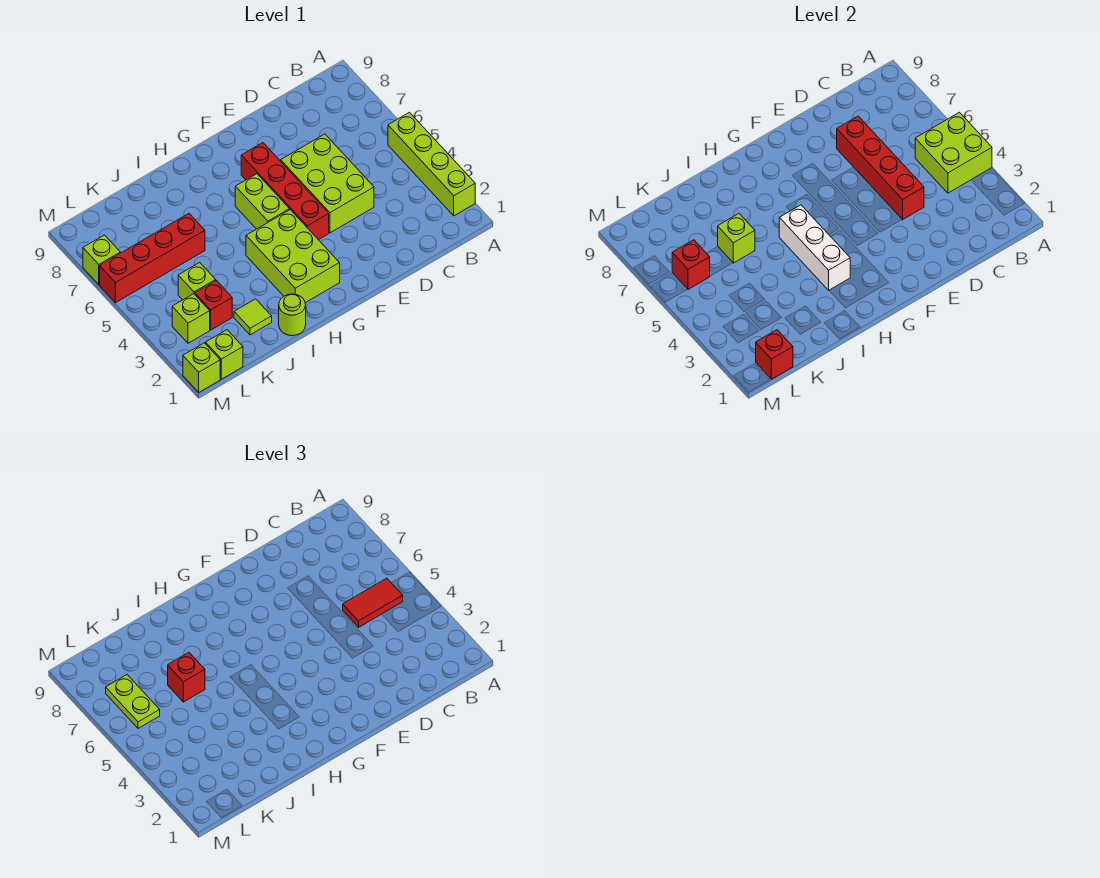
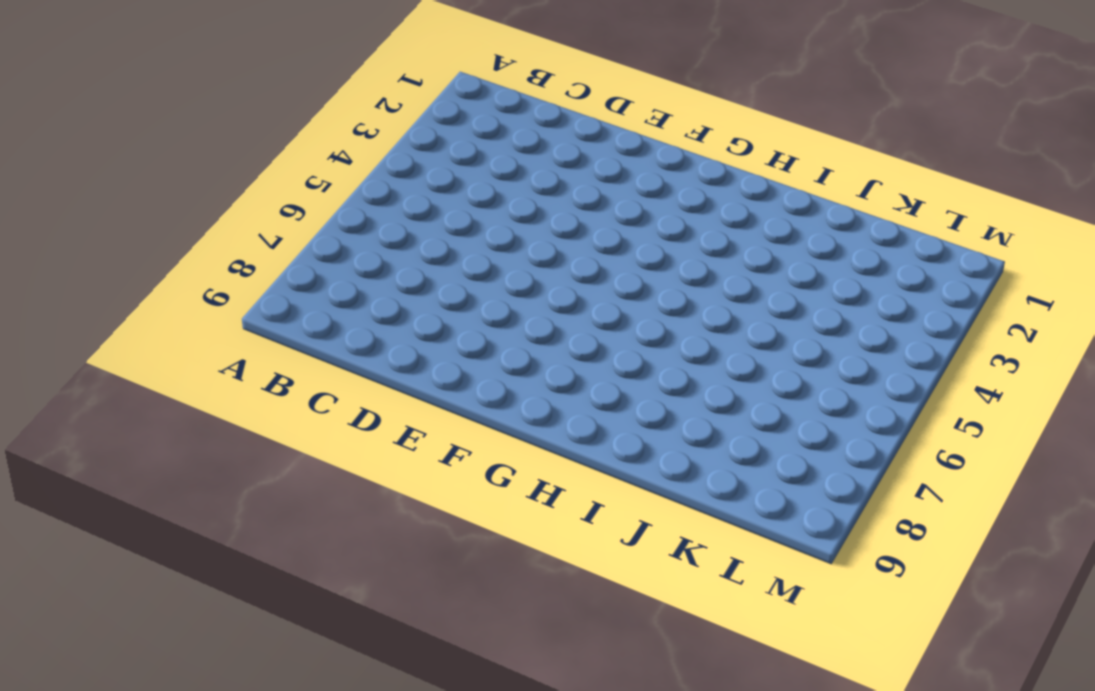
none -> lime 1x4 brick [388,112,475,216]
none -> lime 2x3 brick [281,134,374,233]
none -> red 1x4 brick [241,143,329,240]

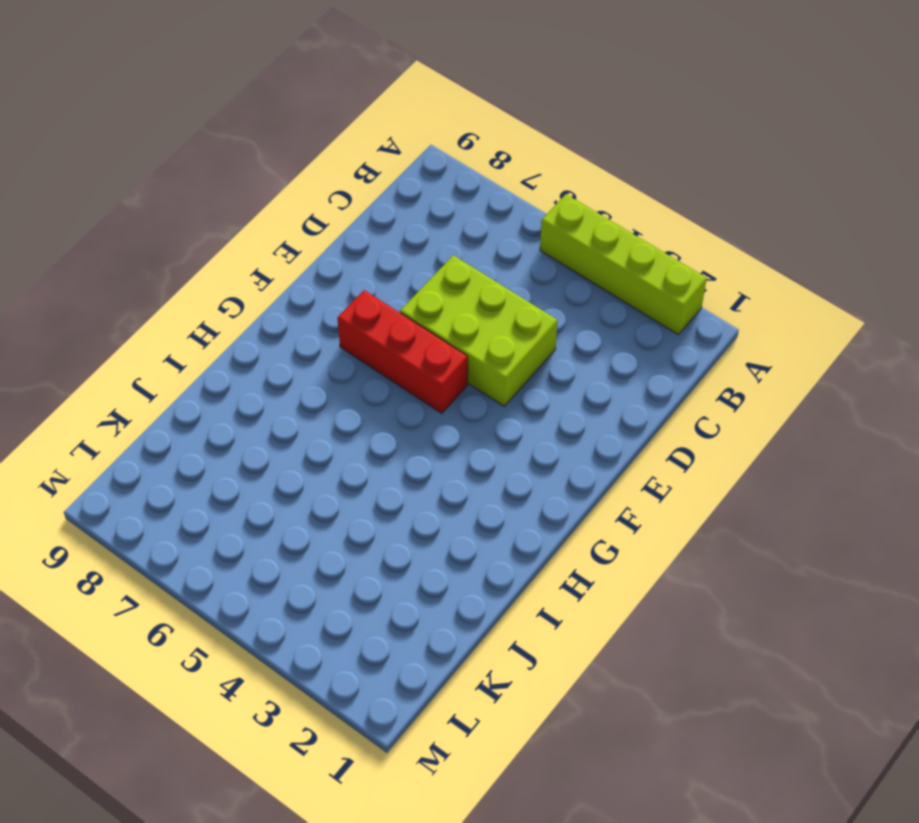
red 1x3 brick [337,290,468,413] -> red 1x4 brick [241,143,329,240]
none -> lime 2x3 brick [246,210,340,303]
none -> lime 1x2 brick [235,174,290,229]
none -> lime 1x1 round brick [279,294,306,336]

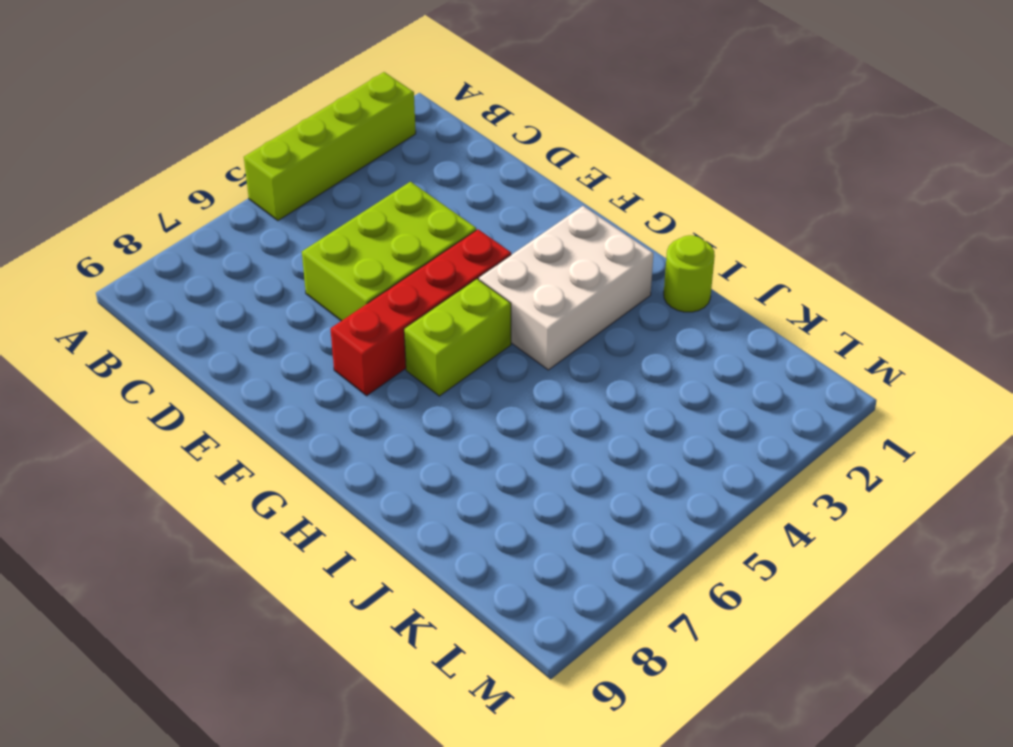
white 2x3 brick [479,206,653,370] -> lime 2x3 brick [246,210,340,303]
none -> lime 1x1 tile [234,299,272,335]
none -> red 1x4 brick [100,214,205,303]
none -> red 1x1 brick [195,280,232,330]

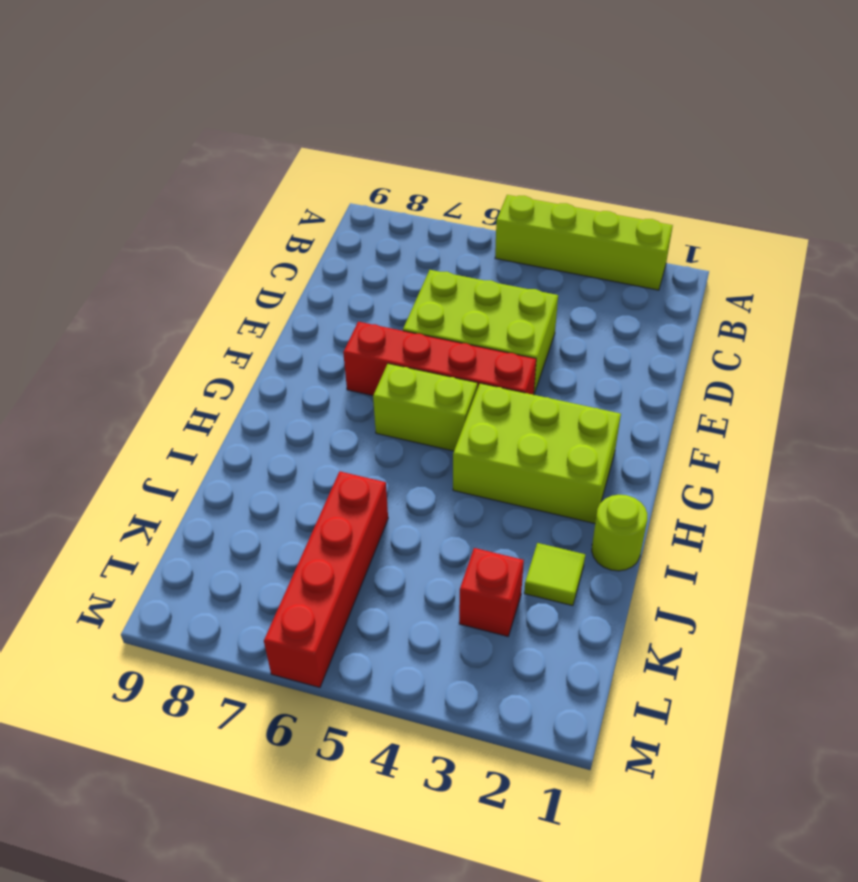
none -> lime 1x1 brick [178,263,216,300]
none -> lime 1x1 brick [206,330,243,379]
none -> lime 1x1 brick [172,294,210,343]

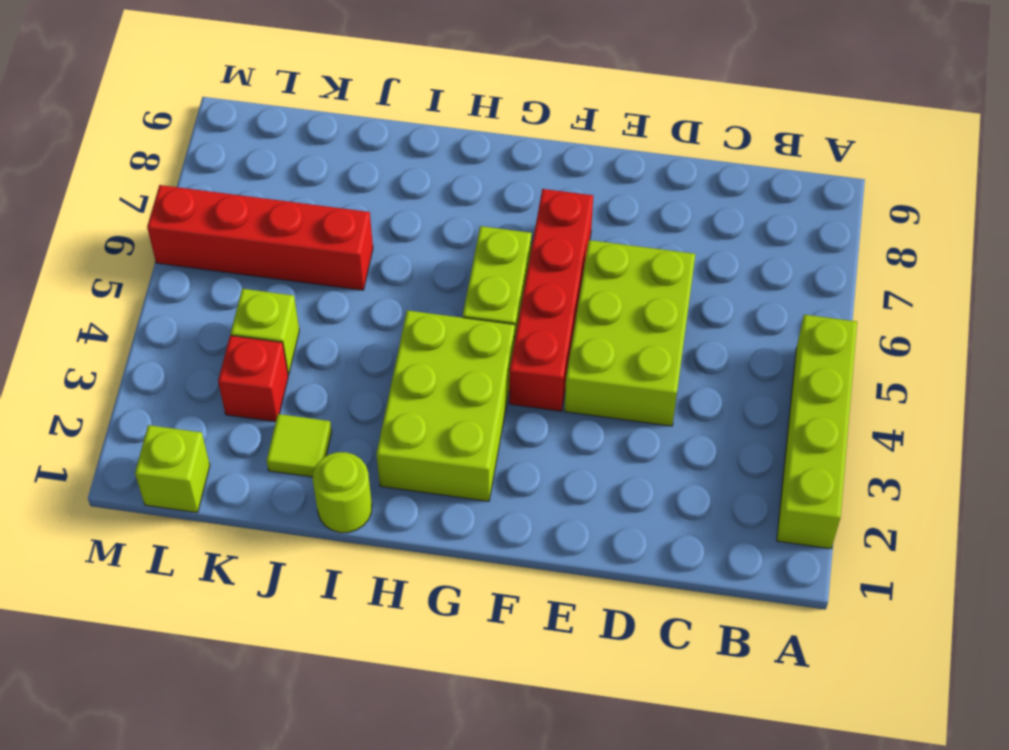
none -> lime 1x1 brick [172,294,210,343]
none -> lime 1x1 brick [183,343,220,392]
none -> lime 1x1 brick [83,235,120,285]

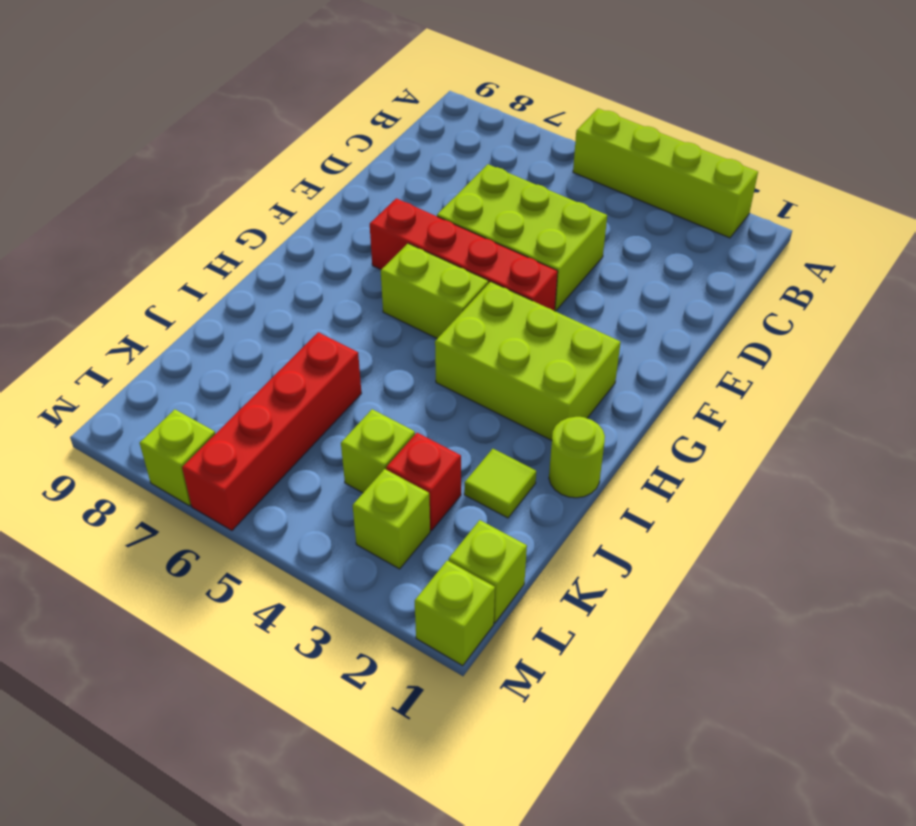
none -> lime 2x2 brick [915,112,992,193]
none -> red 1x4 brick [837,116,924,220]
none -> white 1x3 brick [779,205,850,290]

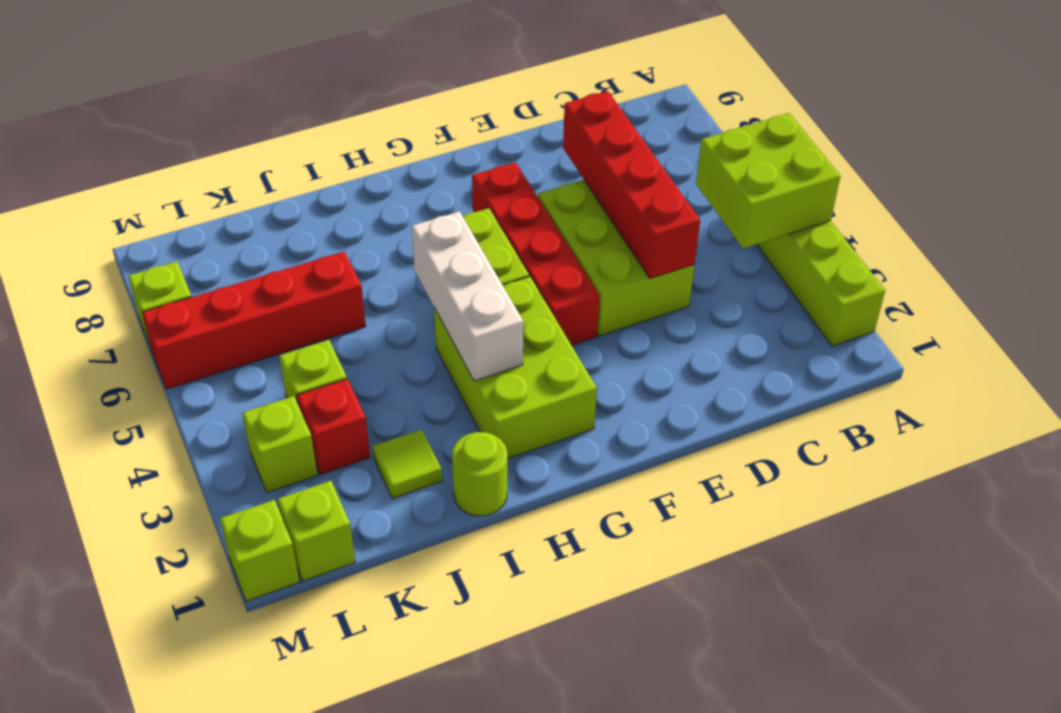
none -> lime 1x1 brick [718,214,755,263]
none -> red 1x1 brick [756,330,793,379]
none -> red 1x1 brick [672,240,710,289]

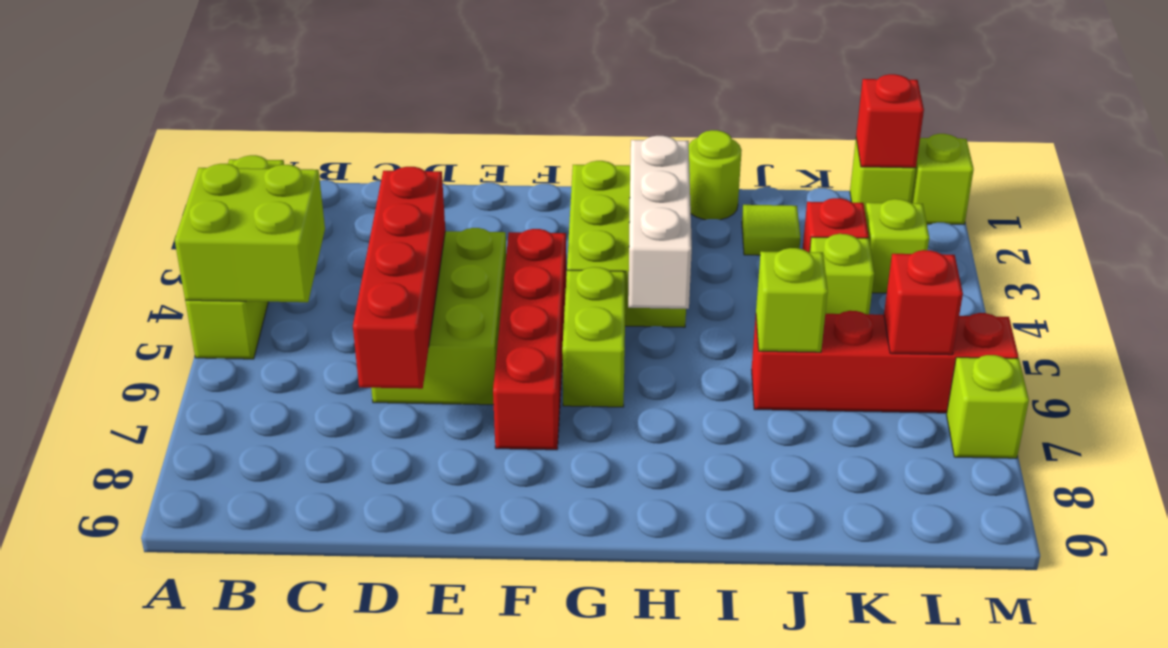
none -> red 1x2 tile [343,578,403,627]
none -> red 1x1 brick [168,653,205,702]
none -> lime 1x2 plate [106,675,160,728]

